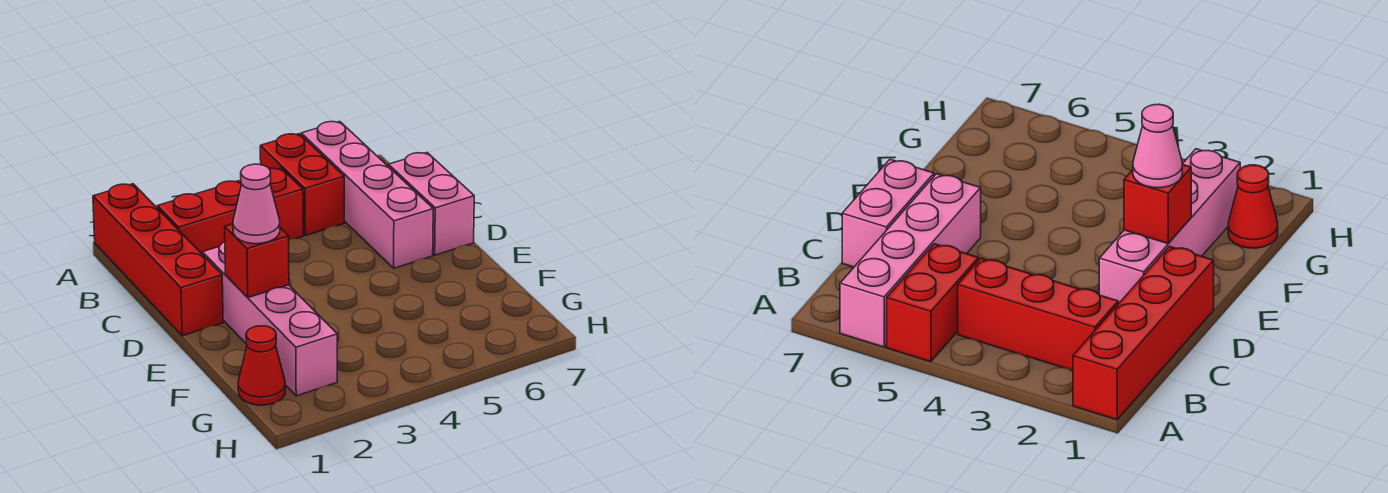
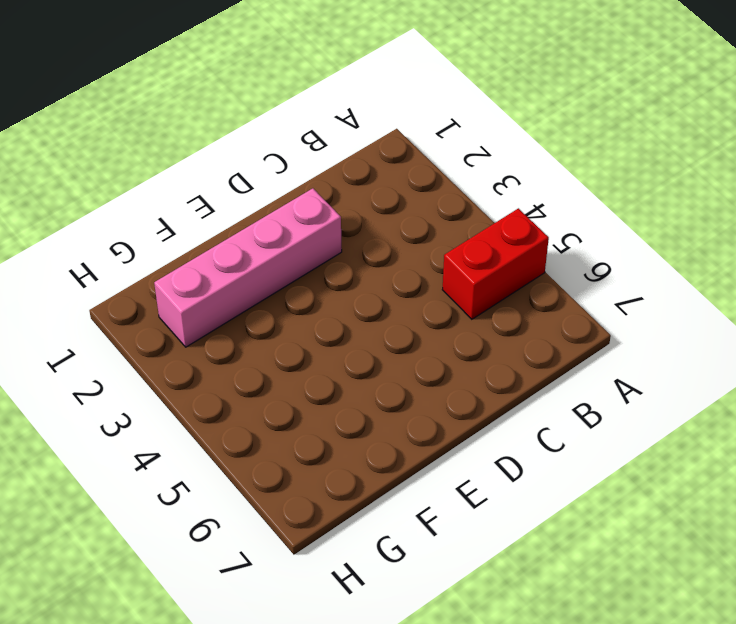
none -> red 1x4 brick [93,184,223,336]
none -> pink 1x4 brick [301,121,433,268]

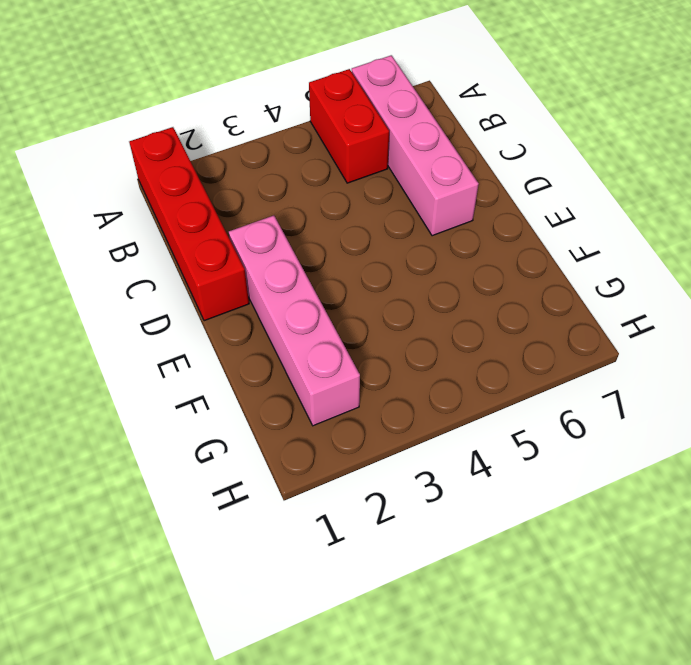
none -> red 1x3 brick [157,168,303,254]
none -> pink 1x2 brick [388,153,474,255]

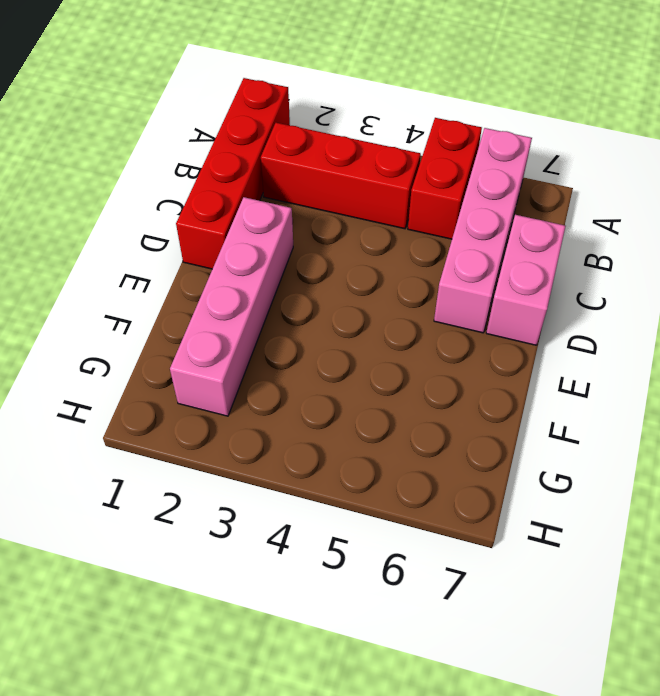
none -> red 1x1 cone [238,326,285,405]
none -> red 1x1 brick [225,224,289,298]

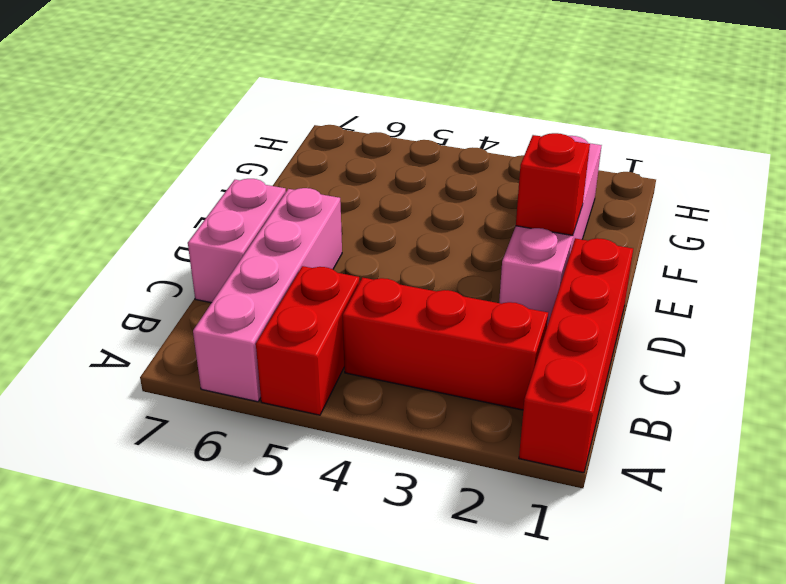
none -> red 1x1 cone [238,326,285,405]
none -> pink 1x1 cone [233,164,280,244]

